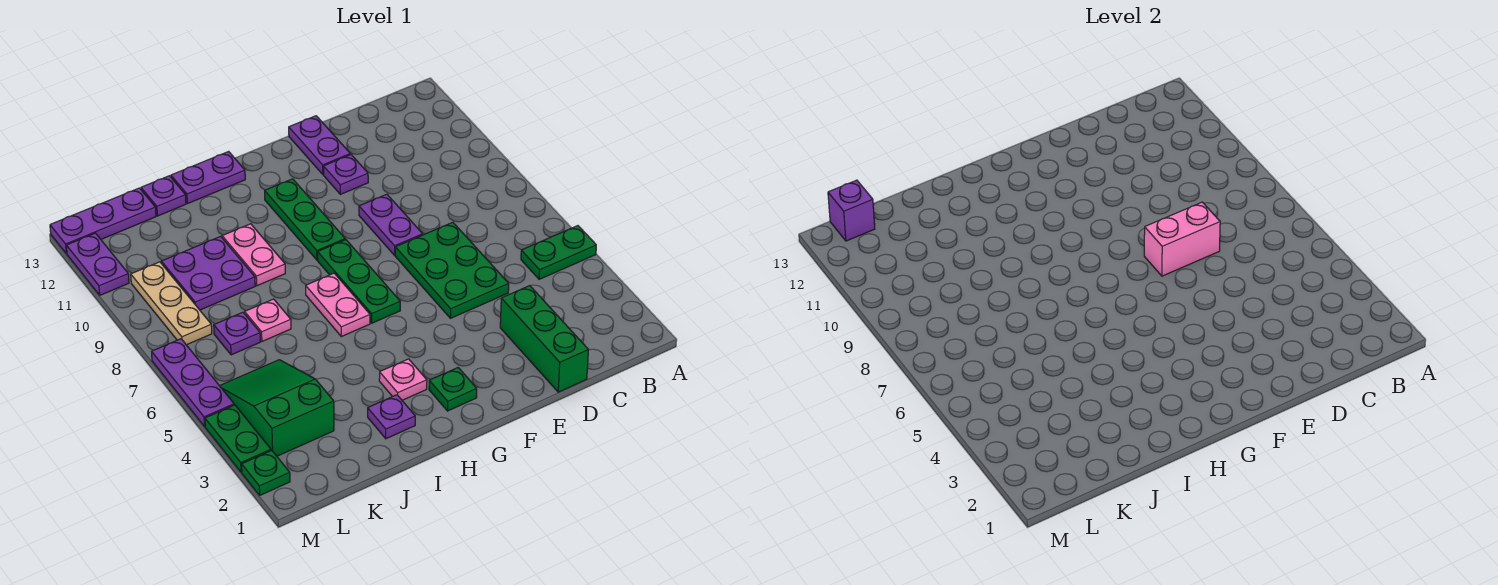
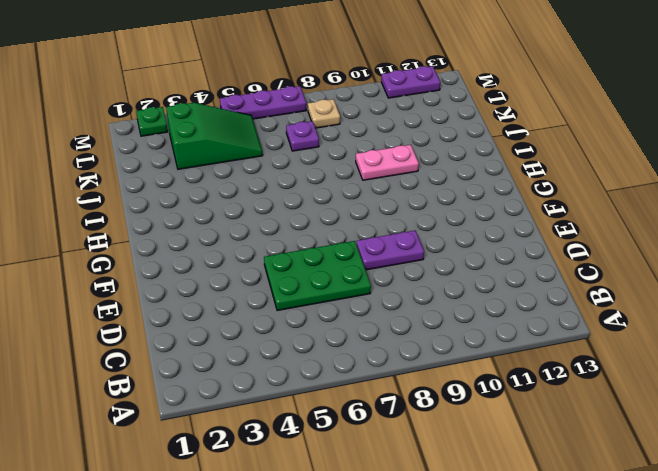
tan 1x1 plate [308,99,340,128] -> tan 1x3 plate [131,262,212,345]
none -> green 1x2 plate [521,226,596,279]
none -> green 1x3 brick [500,286,588,392]
none -> purple 1x1 plate [323,155,368,194]

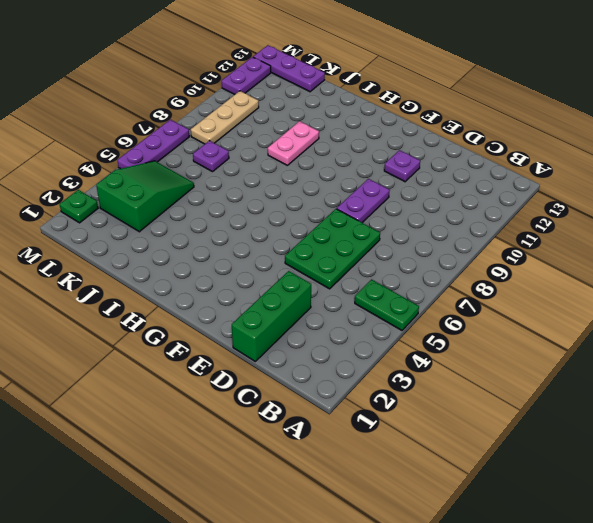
none -> purple 1x2 plate [289,116,350,174]
none -> green 1x1 plate [429,368,477,411]
none -> green 1x3 plate [318,240,400,323]

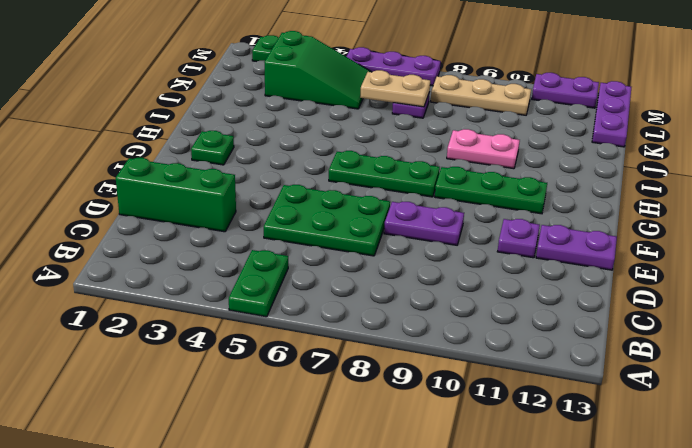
tan 1x2 plate [360,70,430,107] -> none
none -> pink 1x1 plate [379,359,427,400]
none -> pink 1x2 plate [306,273,370,336]
none -> purple 1x2 plate [171,151,245,204]

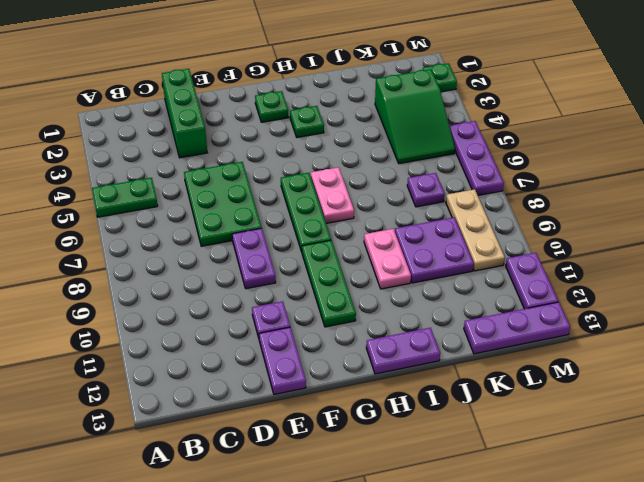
green 1x1 plate [290,106,324,137] -> pink 1x1 plate [379,359,427,400]
none -> purple 1x1 plate [368,395,415,439]
none -> pink 1x1 plate [245,299,291,341]
none -> purple 1x1 plate [141,176,186,216]

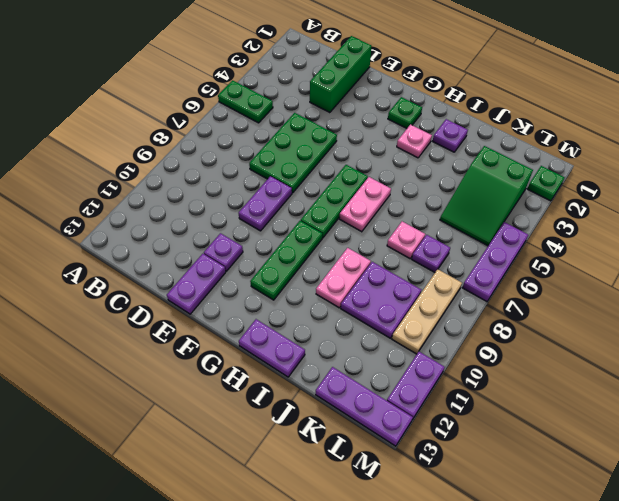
none -> purple 1x1 plate [141,176,186,216]
none -> green 1x2 plate [205,405,271,472]
none -> pink 1x2 brick [1144,202,1220,276]

